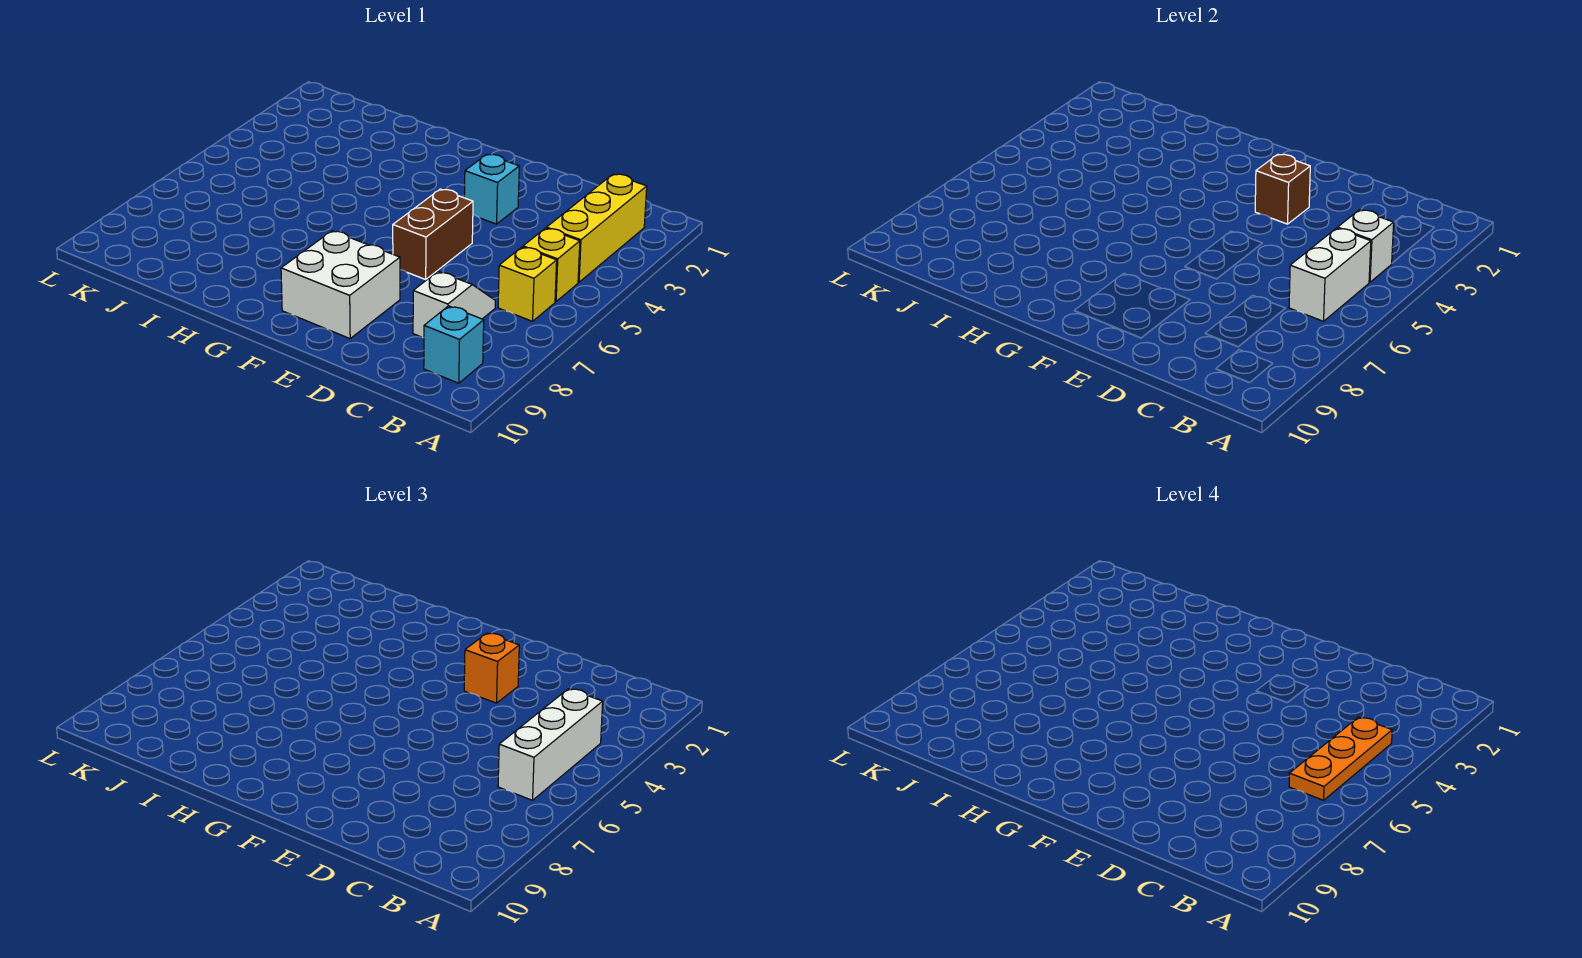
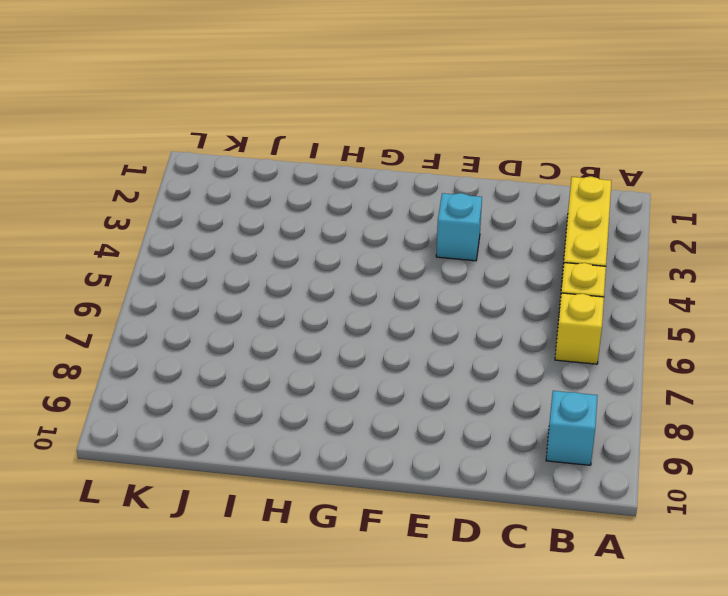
none -> white 1x2 slope [413,271,495,338]
none -> brown 1x2 brick [393,189,473,279]
none -> white 2x2 brick [281,231,400,339]

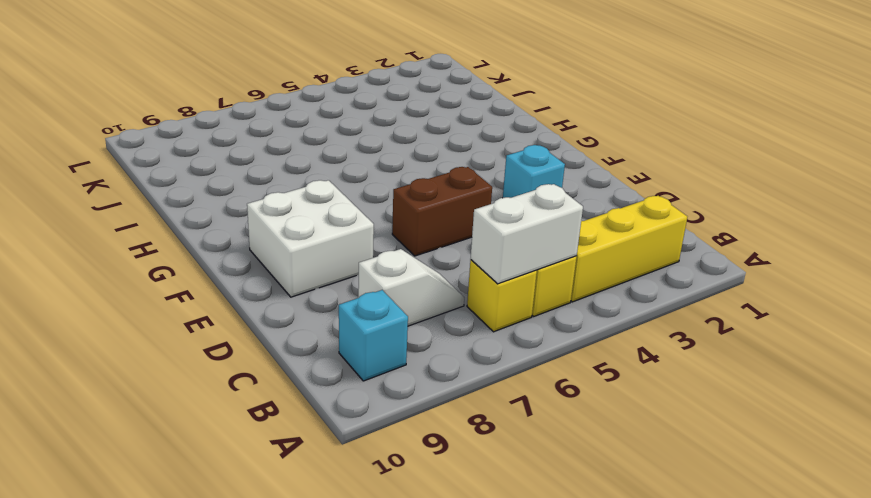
none -> white 1x1 brick [1338,210,1394,282]
none -> brown 1x1 brick [1255,154,1310,224]
none -> white 1x3 brick [498,689,603,800]

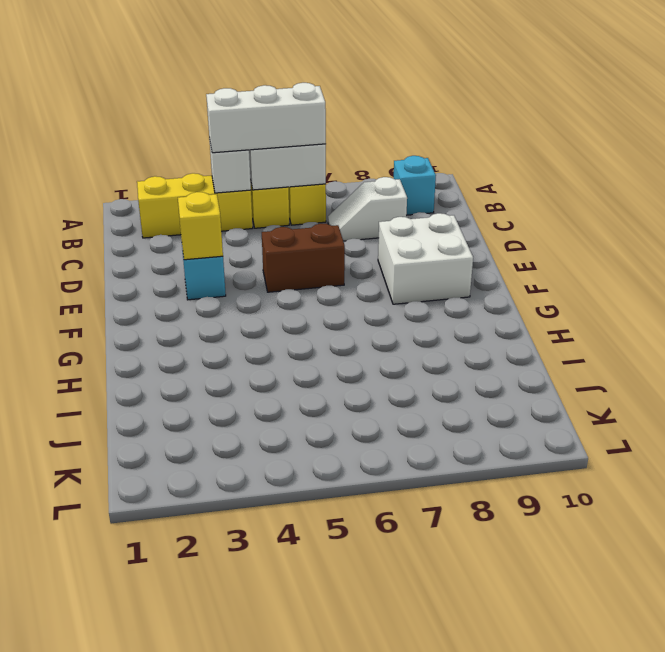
yellow 1x1 brick [178,192,223,260] -> brown 1x1 brick [1255,154,1310,224]
none -> orange 1x1 brick [464,633,519,703]
none -> orange 1x3 plate [1289,717,1392,800]

